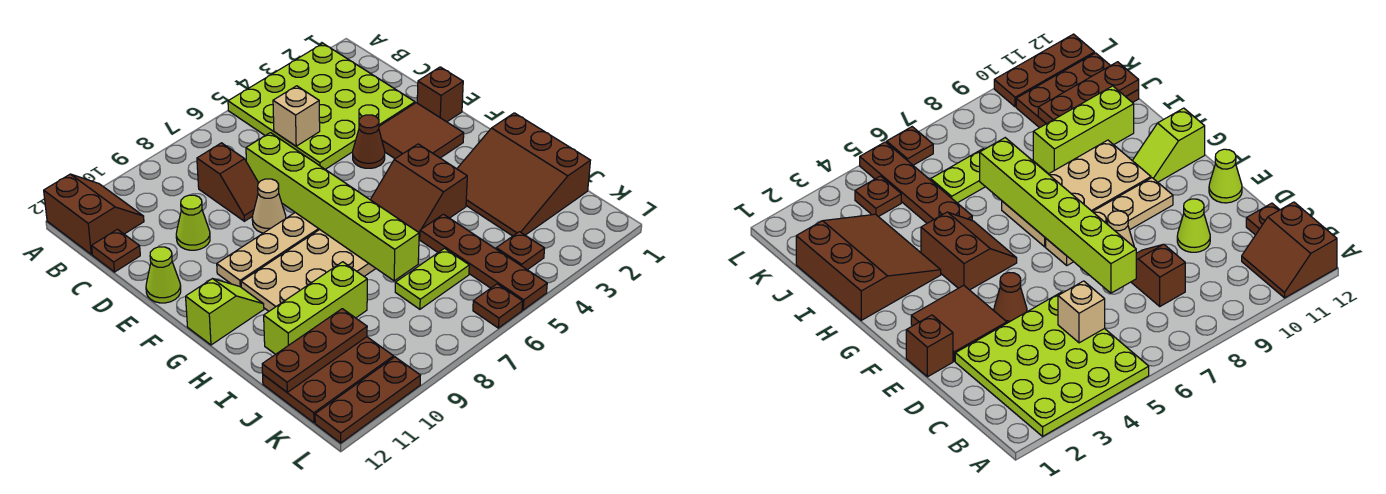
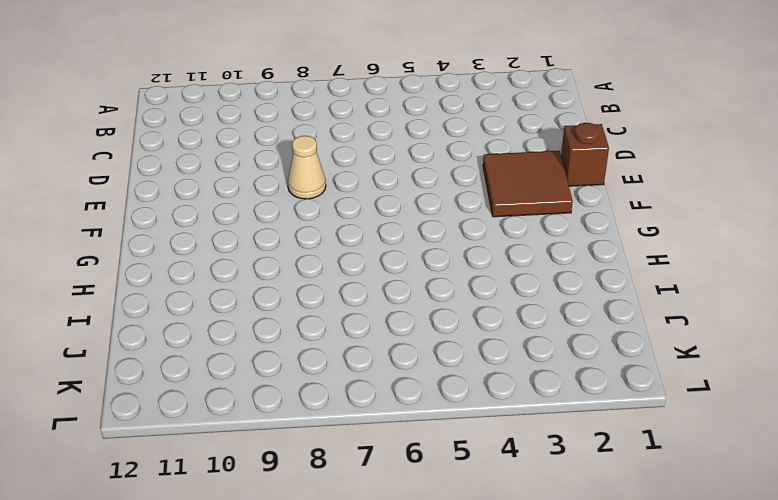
none -> lime 4x4 plate [228,44,415,169]
none -> brown 2x2 slope [44,174,144,254]
none -> brown 1x2 slope [197,143,258,221]

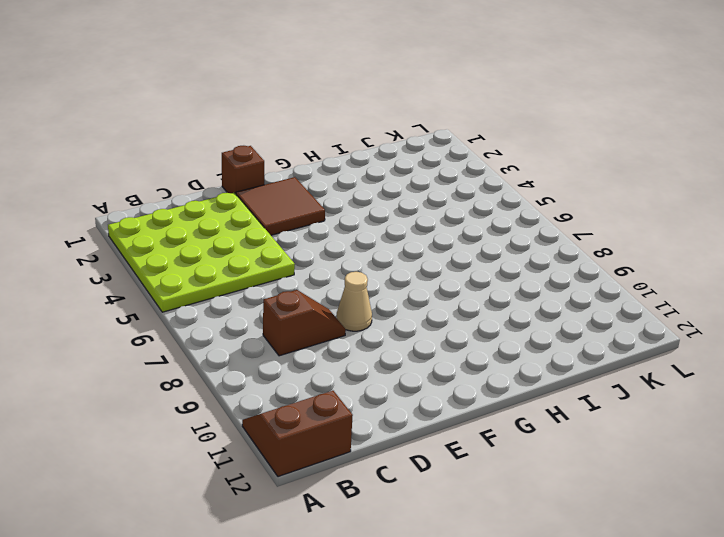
none -> brown 1x1 plate [92,229,140,272]
none -> lime 1x1 cone [176,195,210,250]
none -> brown 1x1 cone [353,115,385,168]

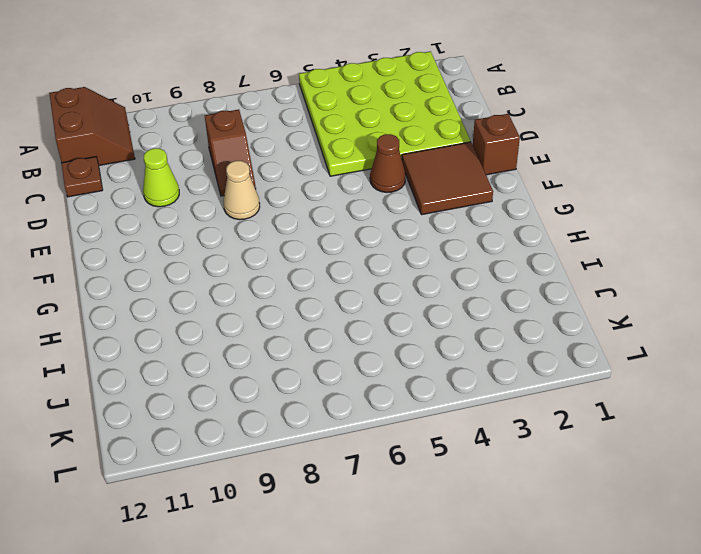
none -> lime 1x1 cone [146,247,181,303]
none -> tan 1x4 plate [217,213,319,287]
none -> brown 2x2 slope [371,144,467,239]

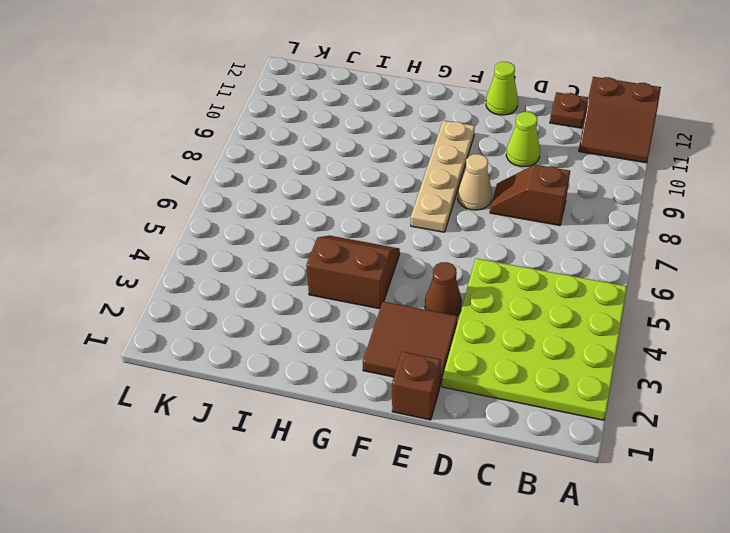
none -> tan 2x4 plate [241,229,376,311]
none -> lime 1x2 slope [186,279,264,345]
none -> brown 3x3 slope [457,113,591,236]

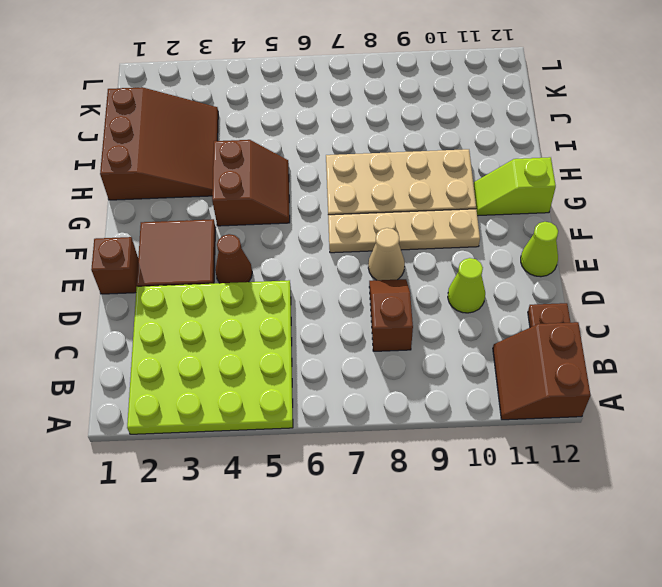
none -> brown 1x4 plate [420,214,547,310]
none -> lime 1x3 brick [264,262,367,354]
none -> lime 1x2 plate [395,248,469,309]

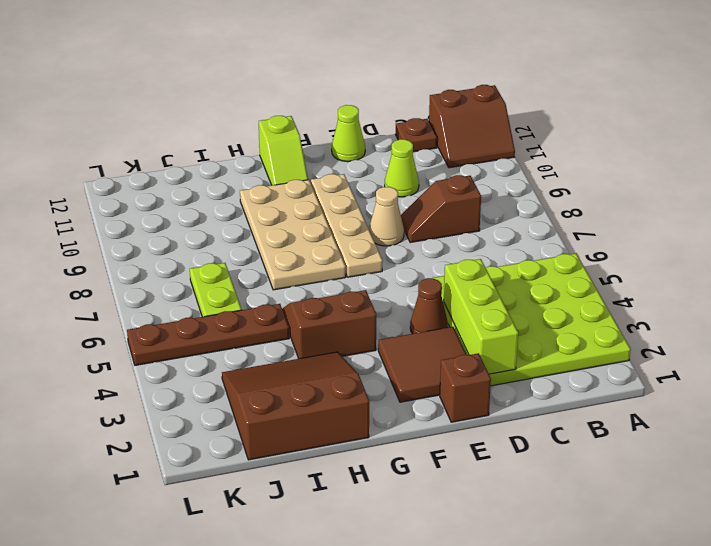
lime 1x3 brick [444,259,518,374] -> lime 1x3 brick moved to [264,262,367,354]
none -> brown 2x3 plate [263,337,394,423]
none -> brown 1x1 plate [496,232,545,270]
none -> brown 1x1 plate [473,284,523,328]

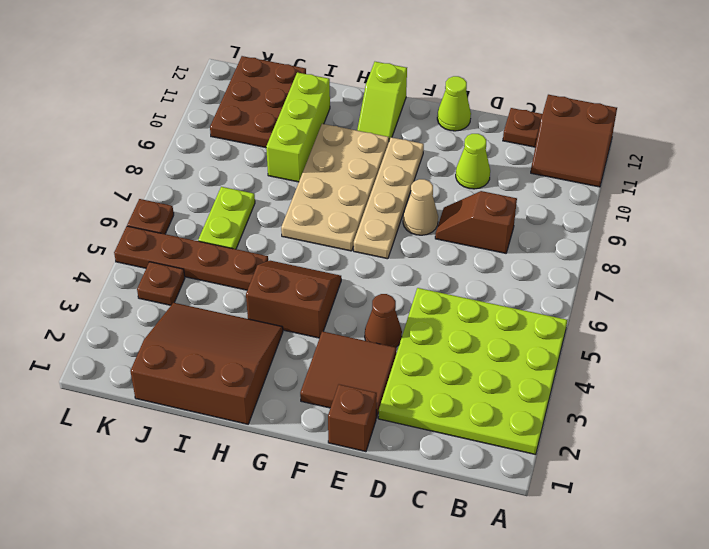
none -> brown 1x3 plate [315,357,420,443]
none -> tan 1x1 brick [273,86,320,146]
none -> lime 1x6 brick [246,133,419,281]

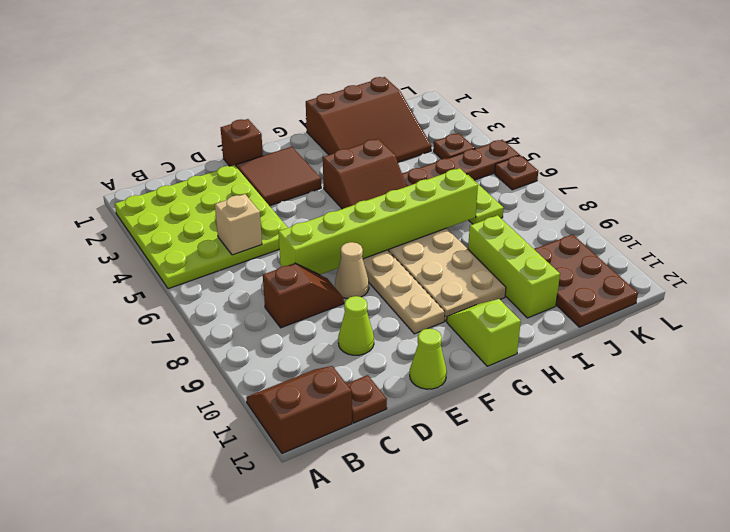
none -> brown 1x1 cone [353,115,385,168]
none -> brown 1x3 plate [315,357,420,443]
none -> brown 1x3 plate [262,309,367,392]

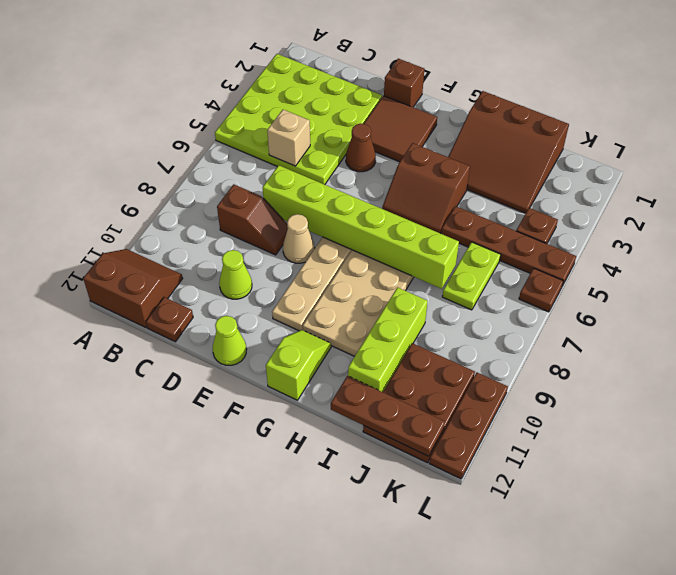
brown 1x3 plate [331,376,445,456] -> brown 1x3 plate turned to [262,309,367,392]

